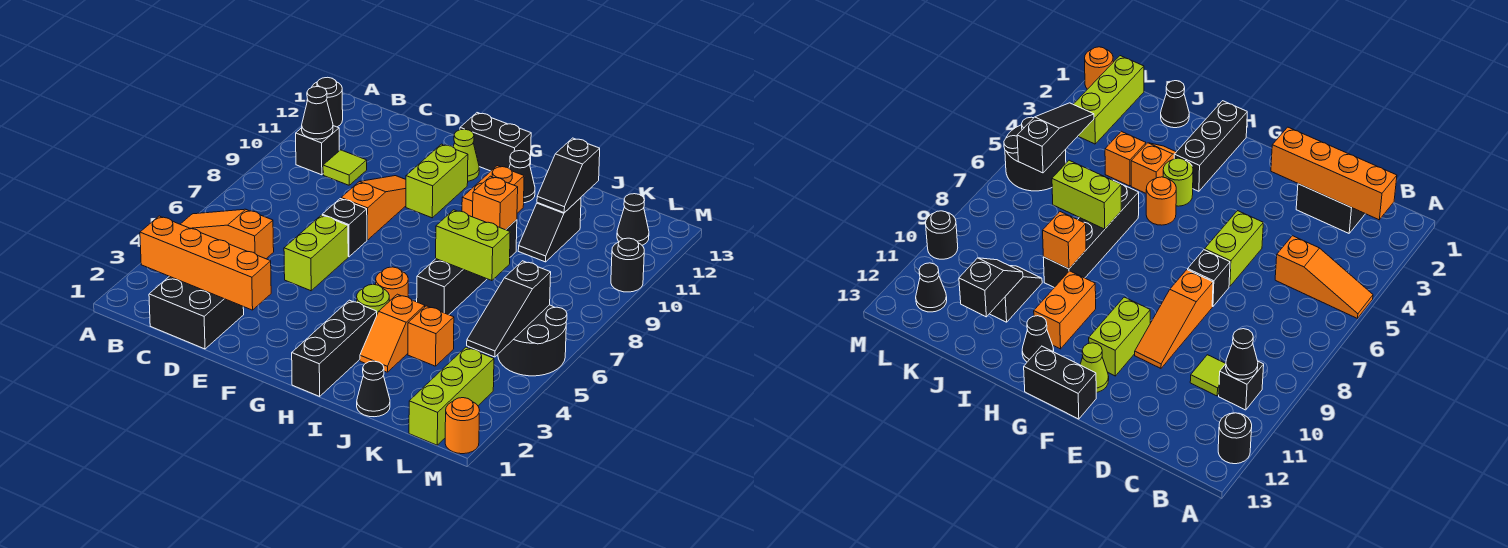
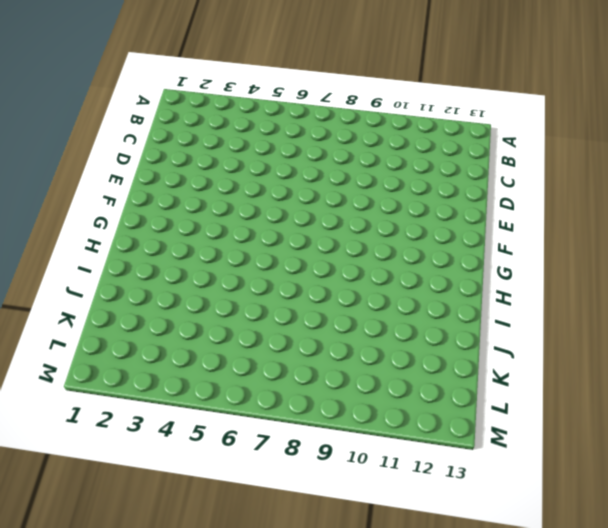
none -> orange 1x3 slope [180,209,274,259]
none -> black 1x1 round brick [312,77,343,127]
none -> black 1x1 brick [296,126,339,175]
none -> black 2x2 brick [149,276,244,349]

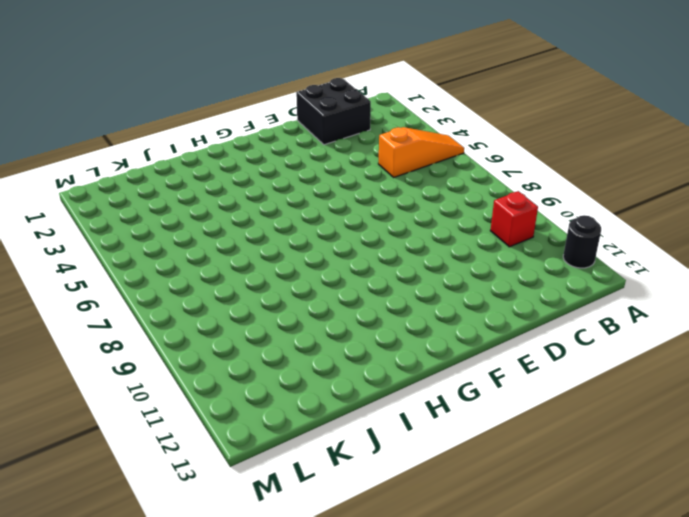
red 1x1 brick [490,191,538,247] -> black 1x1 brick [296,126,339,175]
none -> lime 1x1 tile [323,150,367,185]
none -> lime 1x2 brick [284,215,348,291]
none -> black 1x1 brick [322,199,367,257]
none -> orange 1x3 slope [341,176,406,240]

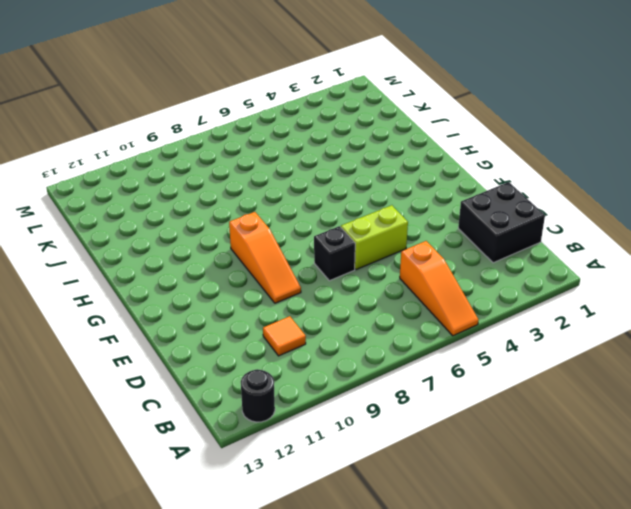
orange 1x1 tile [263,316,306,356] -> lime 1x1 tile [323,150,367,185]
orange 1x3 slope [229,212,301,303] -> orange 1x3 slope turned to [341,176,406,240]
none -> black 1x1 brick [296,126,339,175]
none -> lime 1x2 brick [406,144,468,218]
none -> lime 1x1 cone [453,129,479,181]
none -> black 1x2 brick [460,113,531,171]

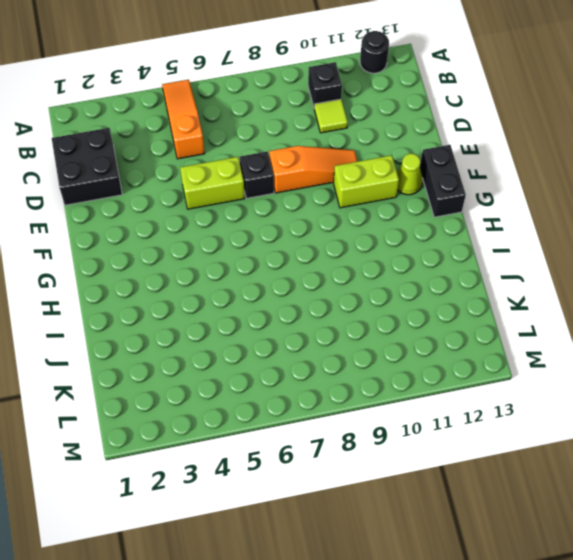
none -> black 1x3 brick [292,300,377,396]
none -> lime 1x1 round brick [357,284,389,314]
none -> orange 1x1 round brick [376,267,408,301]
none -> orange 1x2 brick [462,166,524,217]

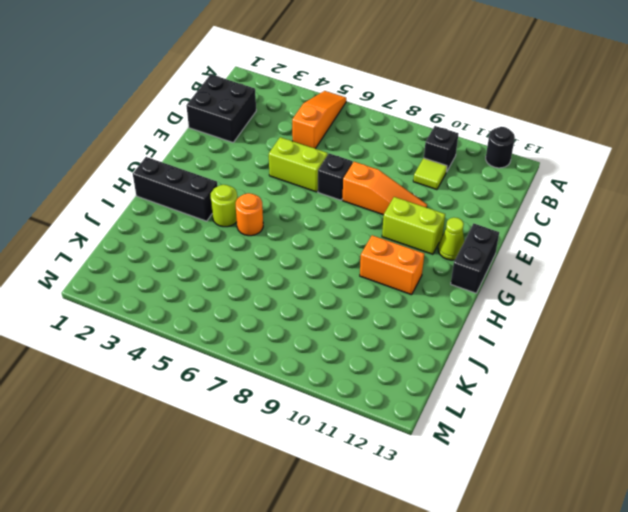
none -> black 1x1 cone [509,151,535,203]
none -> orange 1x2 slope [360,294,425,372]
none -> black 1x4 brick [417,220,517,315]
none -> black 1x1 cone [357,361,390,417]

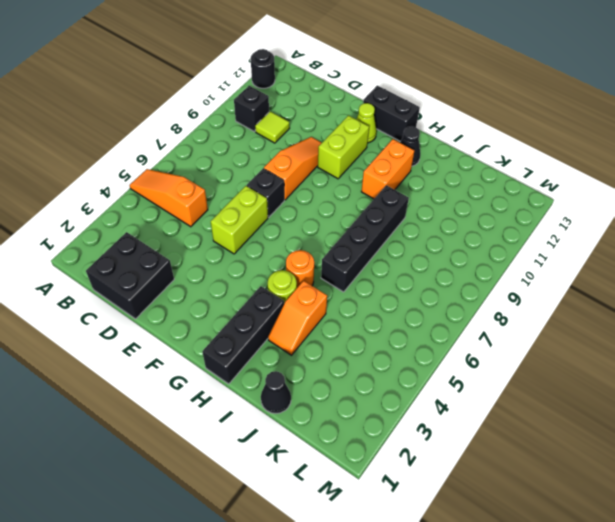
none -> orange 1x1 brick [408,306,454,366]
none -> black 1x2 slope [518,198,581,262]
none -> lime 1x3 brick [409,347,494,445]
none -> black 2x2 round brick [498,305,567,376]

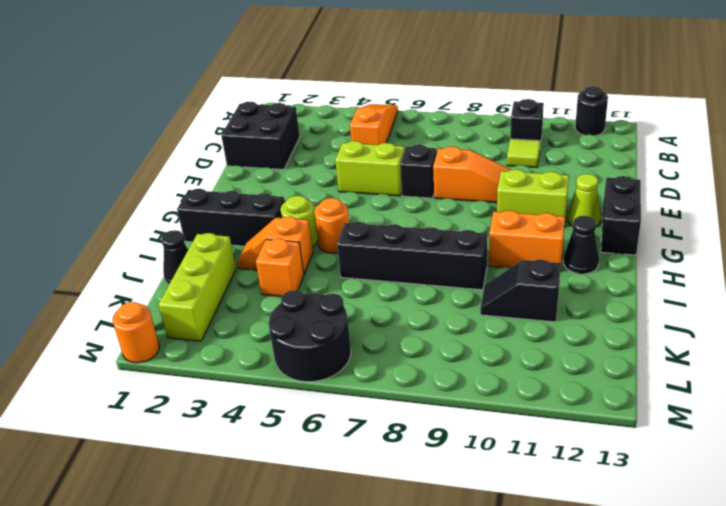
lime 1x3 brick [158,233,236,341] -> lime 1x3 brick turned to [409,347,494,445]
none -> black 1x1 cone [617,194,649,245]
none -> black 1x1 round brick [611,238,644,292]
none -> orange 1x4 brick [140,216,271,310]
none -> black 1x1 cone [302,87,333,139]

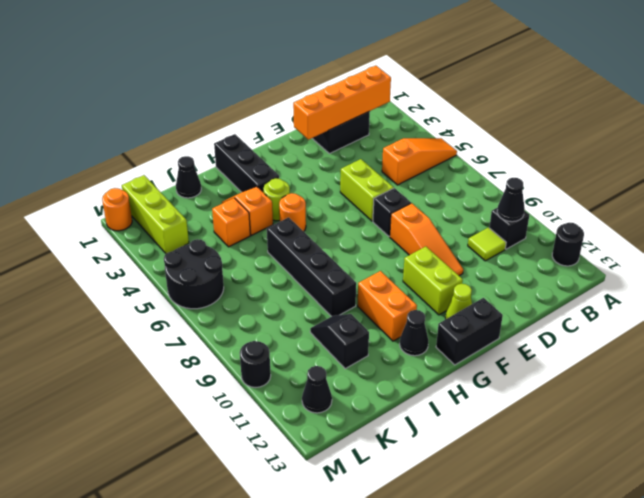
none -> lime 1x2 brick [436,210,510,281]
none -> orange 1x1 brick [473,176,518,230]
none -> black 1x2 slope [537,138,600,213]
none -> black 1x3 slope [467,261,551,357]

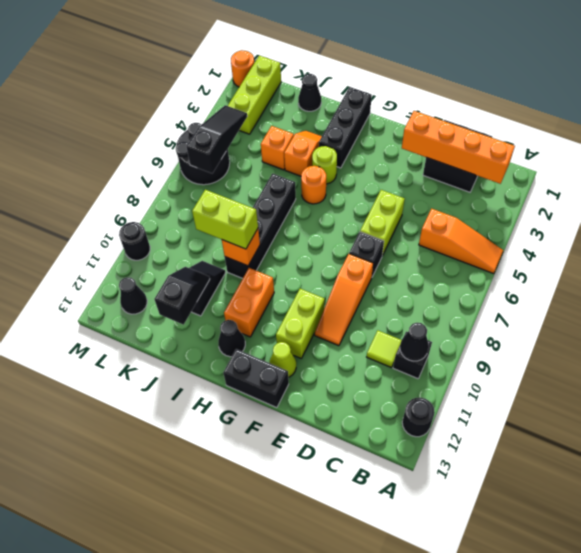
lime 1x2 brick [192,190,258,249] -> lime 1x2 brick moved to [436,210,510,281]

